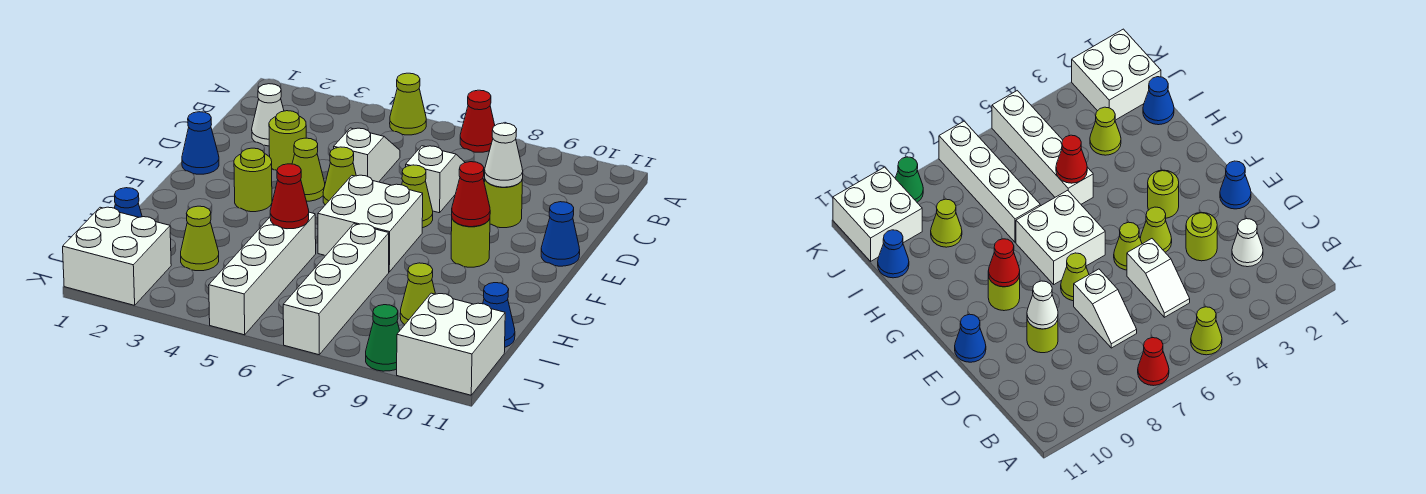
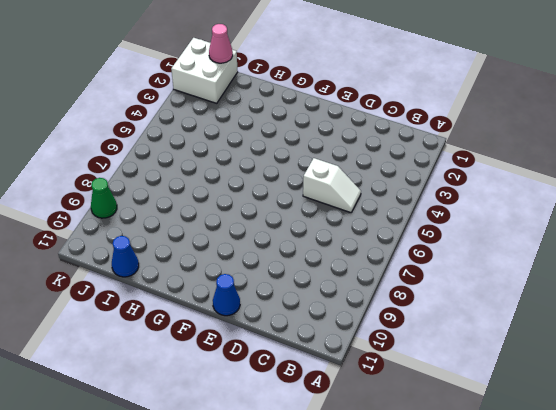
pink 1x1 cone [209,24,233,63] -> none
none -> lime 1x1 cone [390,73,426,135]
none -> red 1x1 cone [460,90,495,152]
none -> white 1x1 cone [252,84,284,146]

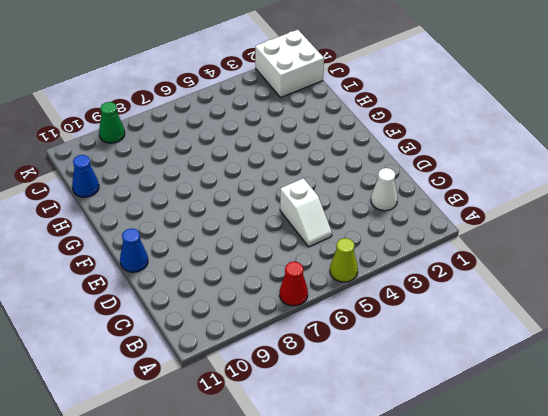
none -> white 1x2 slope [406,146,465,213]
none -> lime 1x1 round brick [269,111,306,170]
none -> lime 1x1 round brick [484,179,523,228]

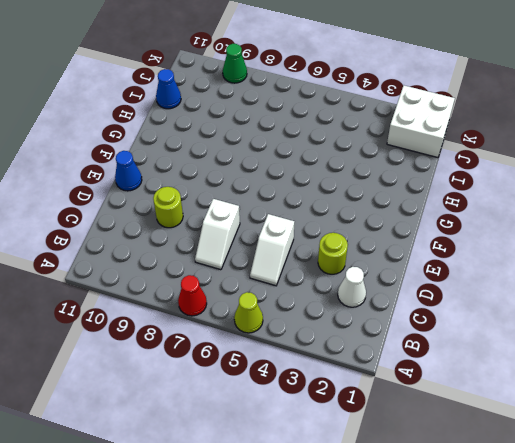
none -> blue 1x1 cone [182,112,219,174]
none -> lime 1x1 cone [292,138,325,201]
none -> lime 1x1 cone [323,147,356,205]

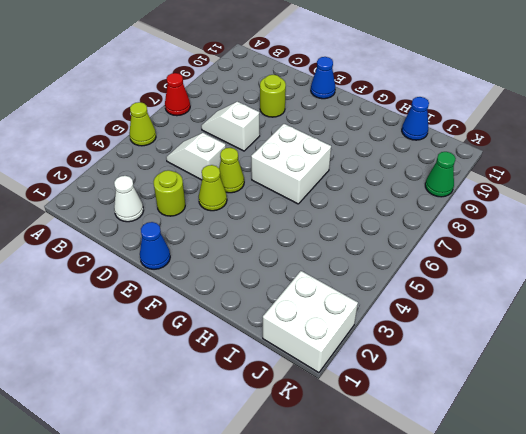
none -> lime 1x1 cone [402,165,433,228]
none -> lime 1x1 round brick [234,148,272,212]
none -> lime 1x1 round brick [451,219,490,267]

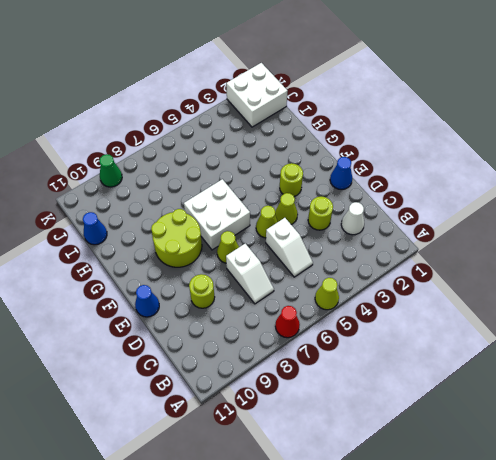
lime 2x2 round brick [151,209,202,267] -> lime 1x1 round brick [451,219,490,267]
none -> white 1x4 brick [209,212,316,335]
none -> white 1x4 brick [283,224,389,355]
none -> blue 1x1 cone [115,188,142,217]

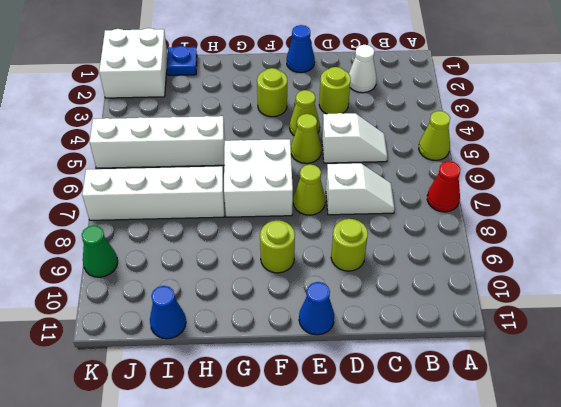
blue 1x1 plate [167,46,197,75] -> blue 1x1 cone [115,188,142,217]
none -> lime 1x1 cone [181,206,219,271]
none -> lime 1x1 cone [400,263,435,324]
none -> white 2x2 brick [397,293,505,395]

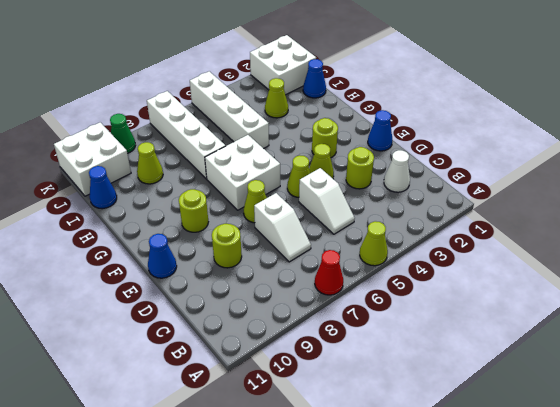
none -> white 1x1 cone [485,123,523,187]
none -> red 1x1 cone [452,162,490,227]
none -> red 1x1 cone [270,164,309,229]

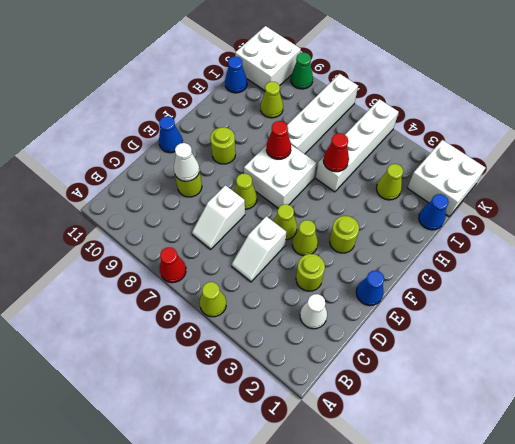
red 1x1 cone [266,121,291,159] -> red 1x1 cone moved to [452,162,490,227]

